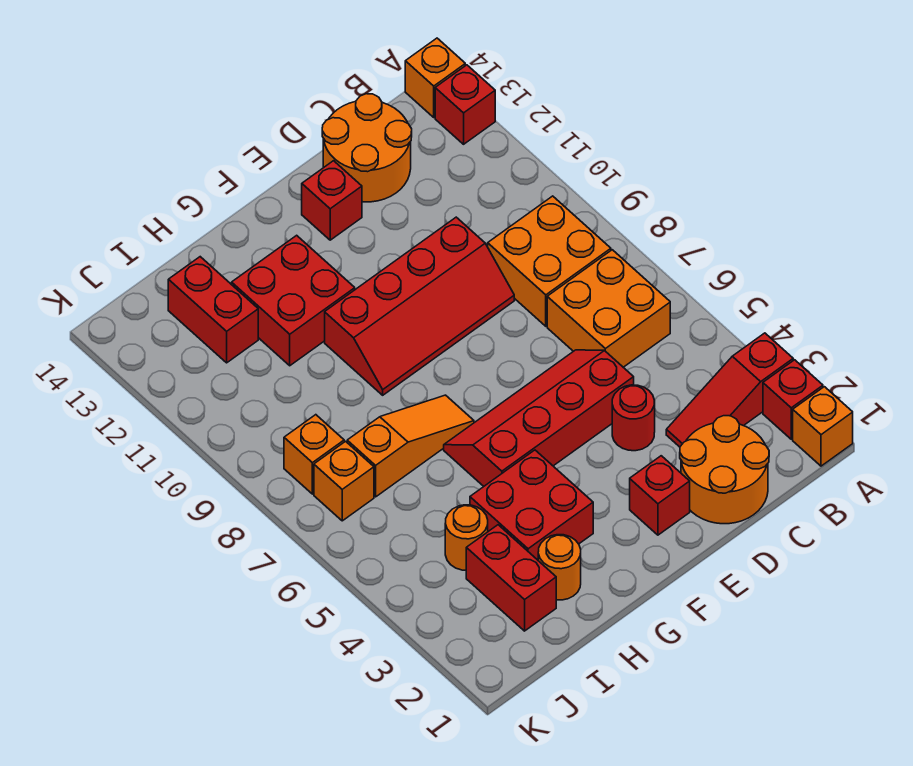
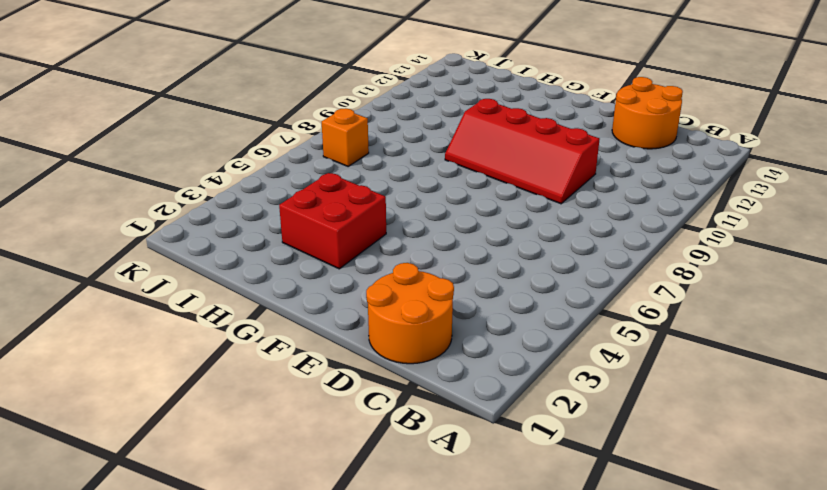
none -> orange 1x1 brick [793,387,853,466]
none -> red 1x1 brick [763,360,823,439]
none -> red 1x3 slope [666,333,793,447]

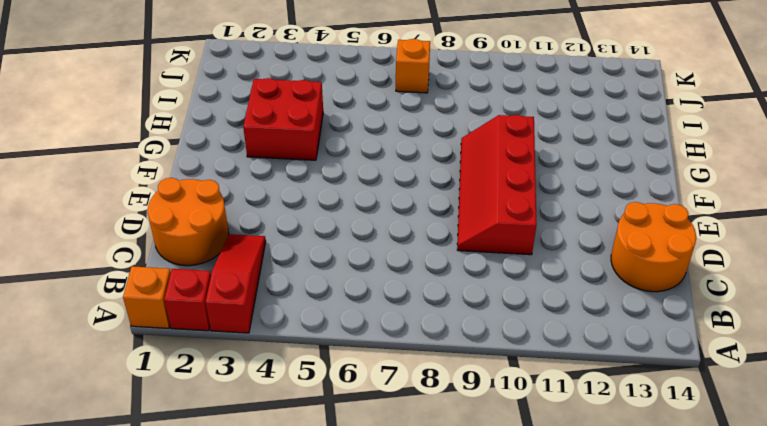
none -> red 1x1 brick [435,65,495,144]
none -> orange 1x1 brick [405,38,465,117]
none -> orange 2x2 brick [547,250,670,367]

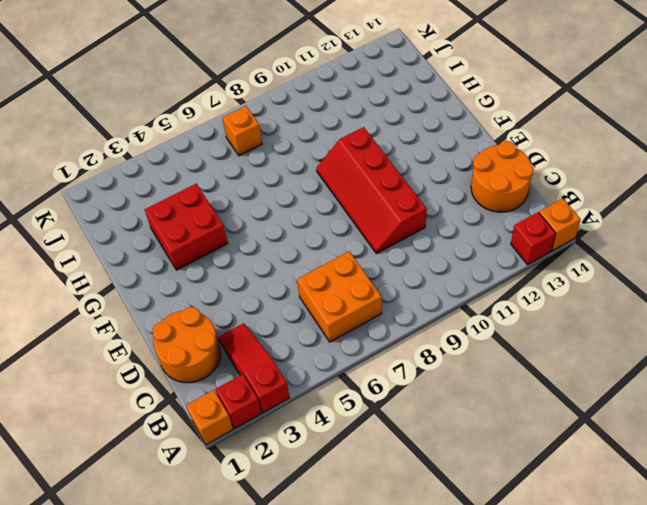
none -> orange 2x2 brick [488,196,611,326]
none -> red 1x1 round brick [612,385,655,451]
none -> red 2x4 slope [444,350,634,486]

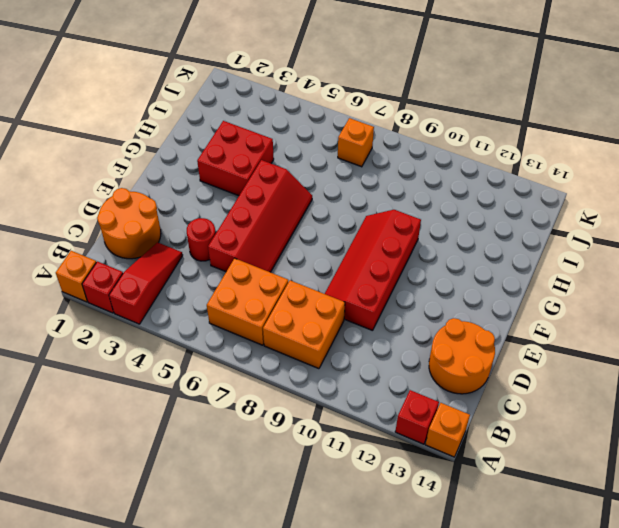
none -> red 1x1 brick [630,456,690,535]
none -> red 1x1 brick [302,161,362,240]
none -> orange 1x3 slope [347,395,474,497]

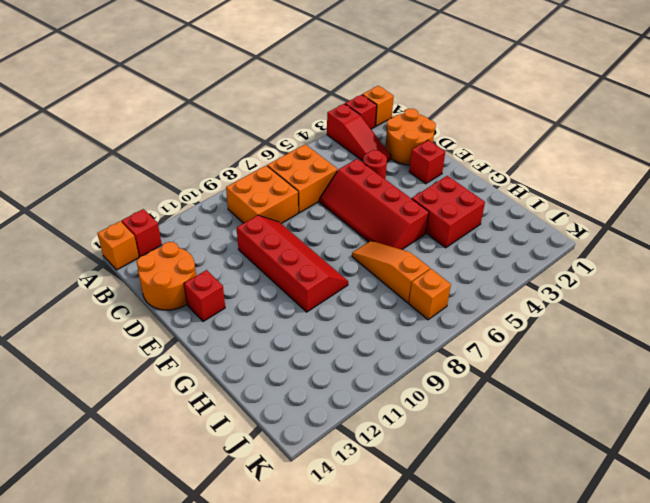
none -> red 2x2 brick [232,235,355,366]
none -> orange 1x1 round brick [538,535,581,600]
none -> red 1x2 brick [466,525,556,631]

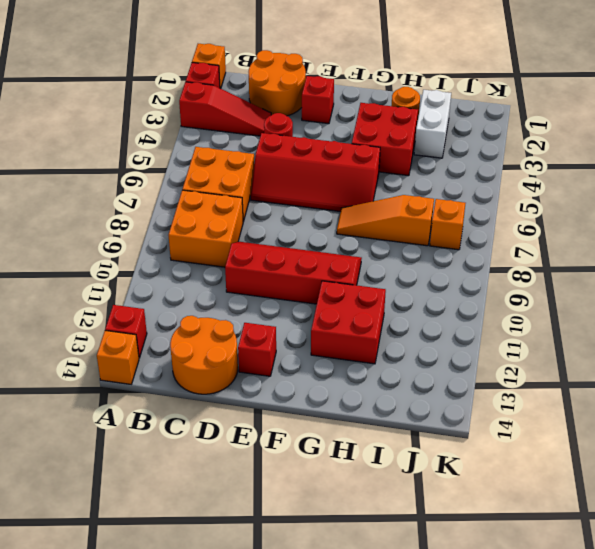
white 1x2 brick [414,90,451,158] -> red 1x2 brick [466,525,556,631]
none -> orange 1x1 round brick [445,505,488,570]
none -> red 1x2 brick [168,257,258,363]
none -> orange 1x1 brick [284,415,344,494]

